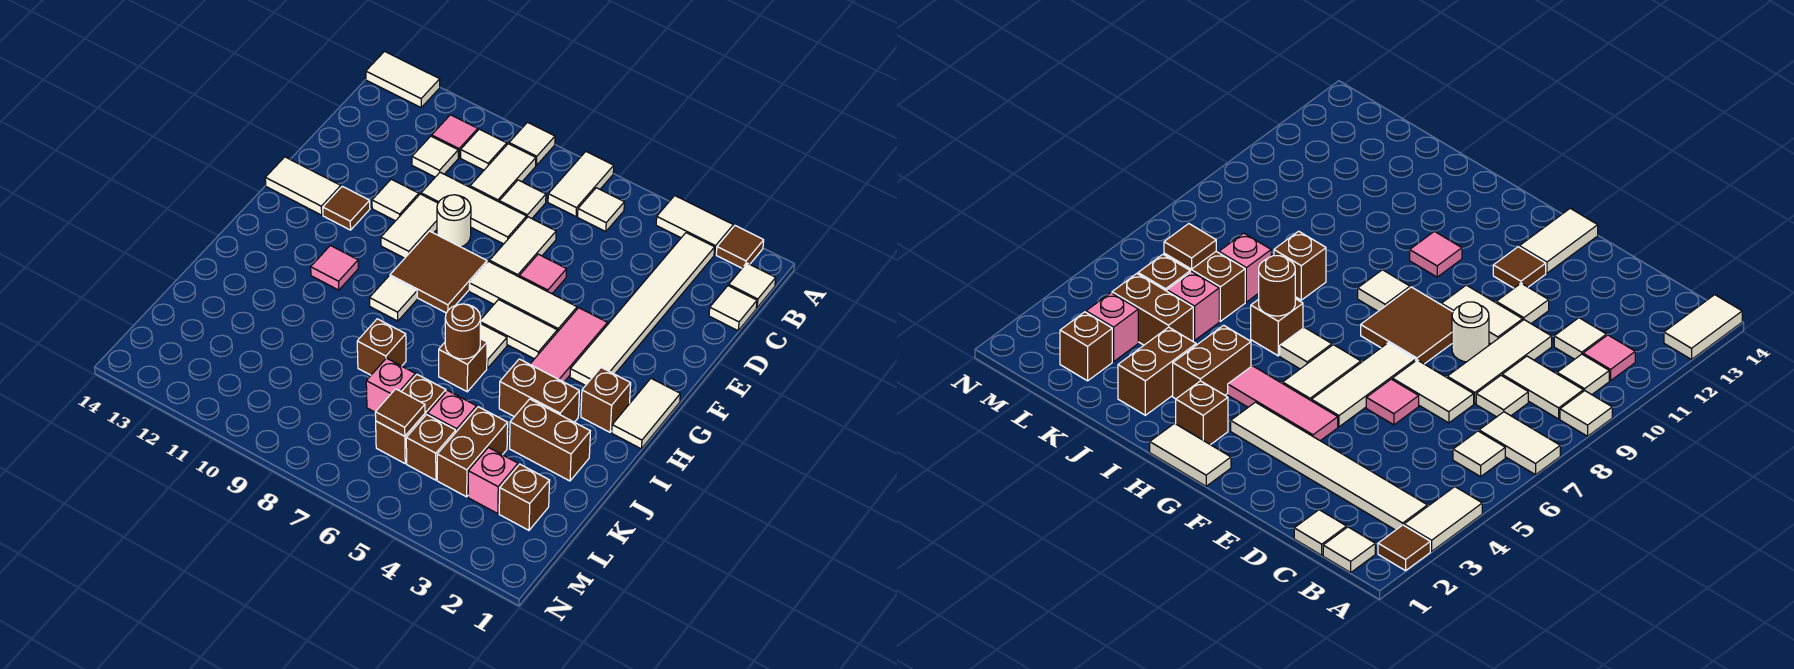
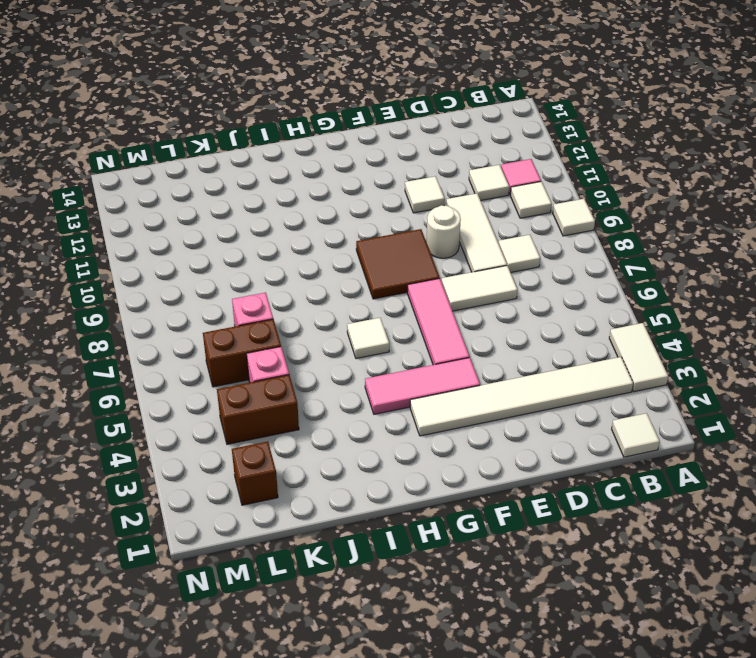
pink 1x3 tile [407,279,470,365] -> white 1x3 tile [469,261,577,332]
none -> brown 1x1 tile [716,226,764,268]
none -> white 1x2 tile [548,152,614,217]
none -> white 1x2 tile [366,51,440,107]
none -> white 1x1 tile [578,188,624,232]

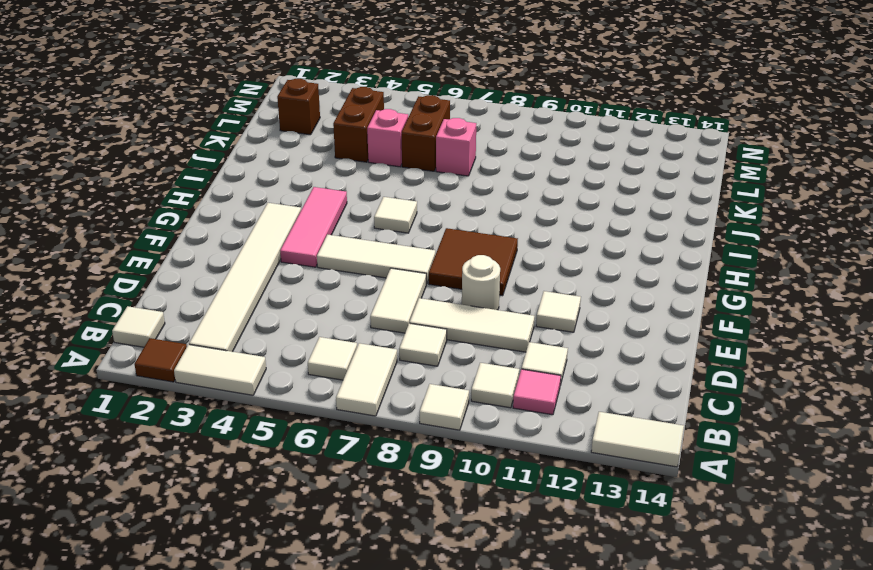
none -> white 1x2 tile [470,144,536,202]
none -> white 1x1 tile [709,286,757,331]
none -> pink 1x1 tile [519,254,567,294]
none -> white 1x2 tile [381,194,438,258]

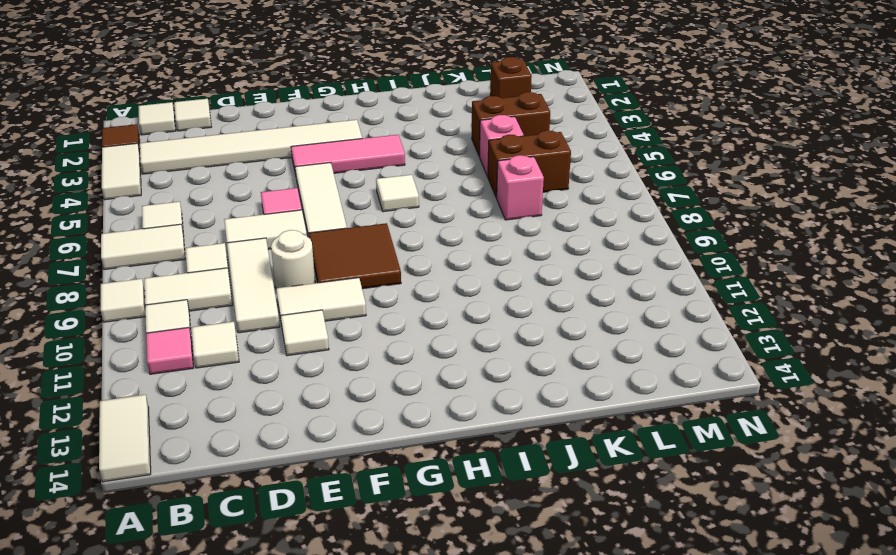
none -> brown 1x1 tile [323,186,370,230]
none -> white 1x2 tile [265,157,341,215]
none -> white 1x2 tile [612,378,680,449]
none -> white 1x2 tile [481,300,557,359]

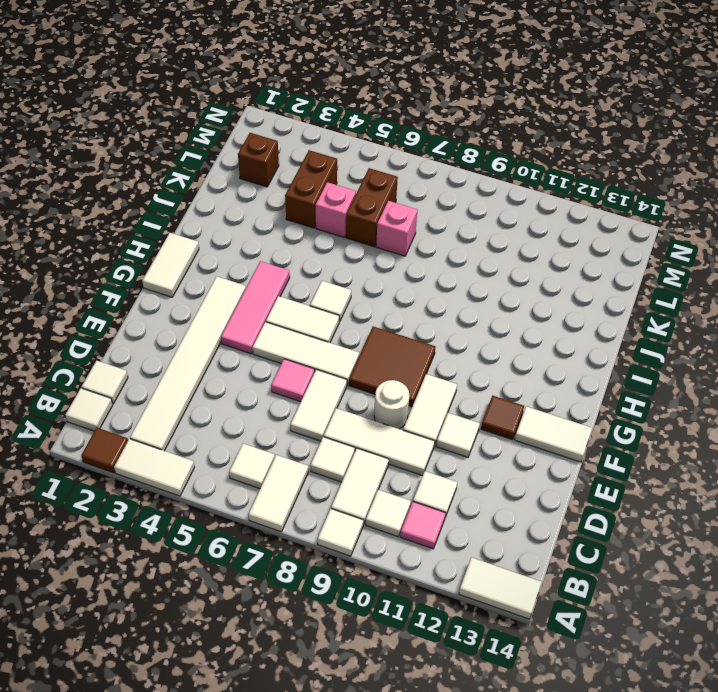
none -> brown 1x1 brick [581,368,631,432]
none -> white 1x1 tile [369,276,417,321]
none -> pink 1x1 tile [311,246,358,290]
none -> brown 1x2 brick [499,359,579,422]

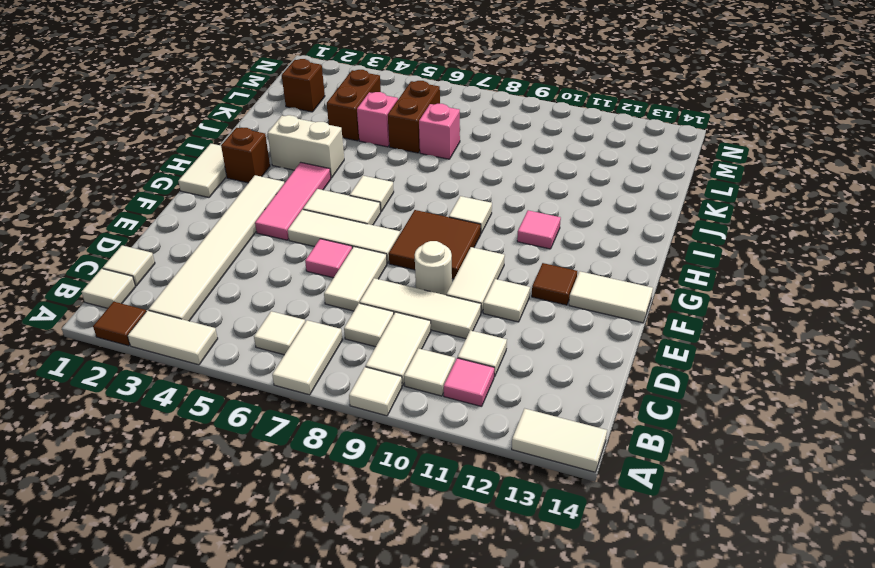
white 1x2 brick [268,115,344,178] -> brown 1x2 brick [499,359,579,422]
none -> brown 1x1 brick [439,339,487,392]
none -> brown 1x2 brick [510,399,590,481]
none -> brown 1x1 brick [357,319,406,375]
none -> pink 1x1 brick [468,448,518,514]

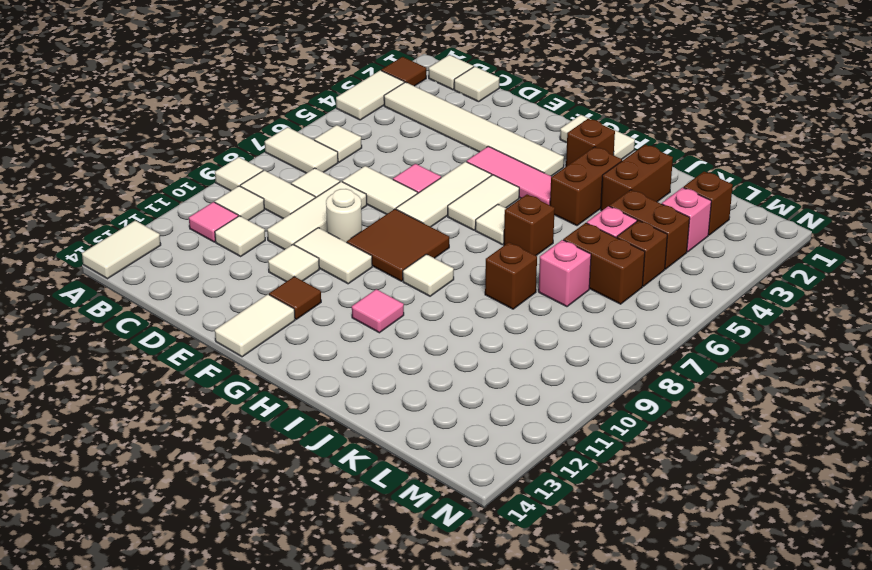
none -> brown 1x1 round brick [445,304,481,359]
none -> brown 1x1 tile [375,389,425,436]

